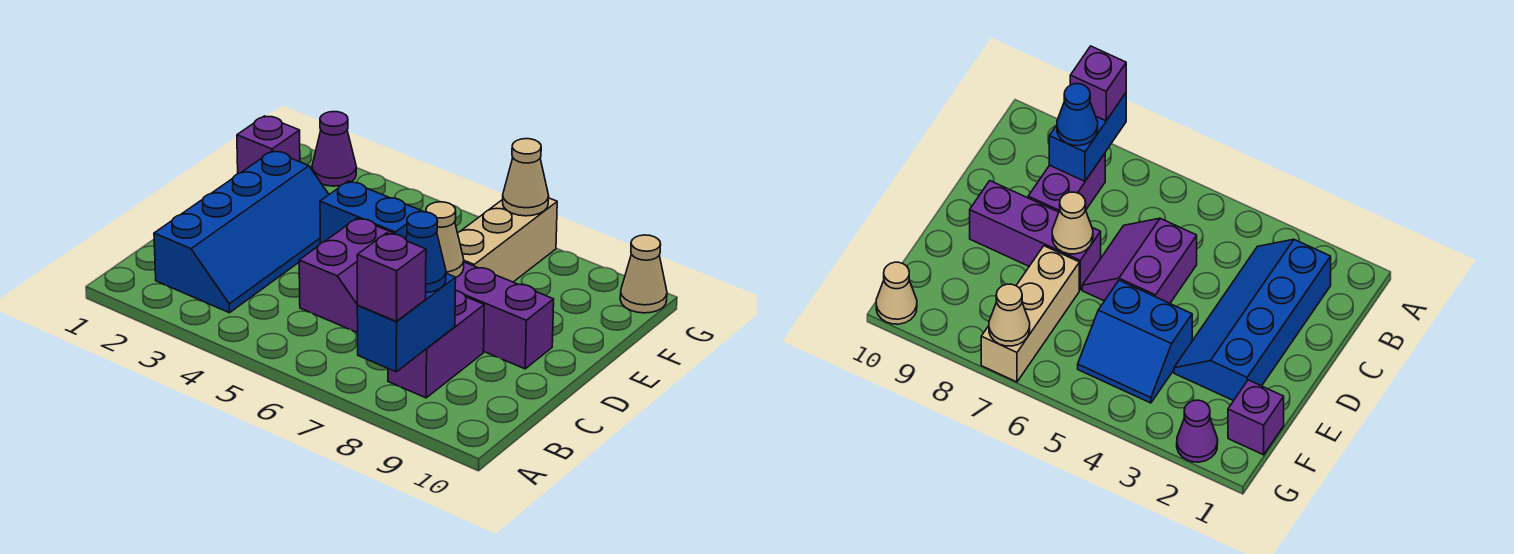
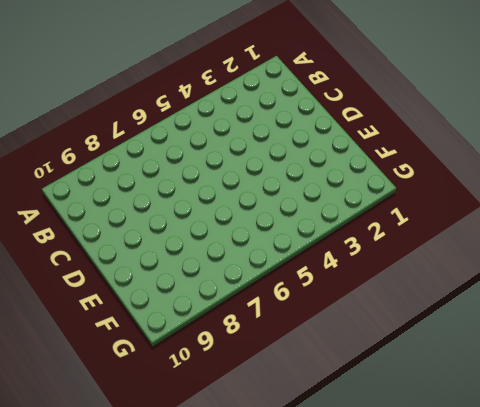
none -> blue 2x4 slope [154,151,329,313]
none -> purple 1x2 brick [388,290,484,398]
none -> purple 2x2 slope [299,218,395,333]

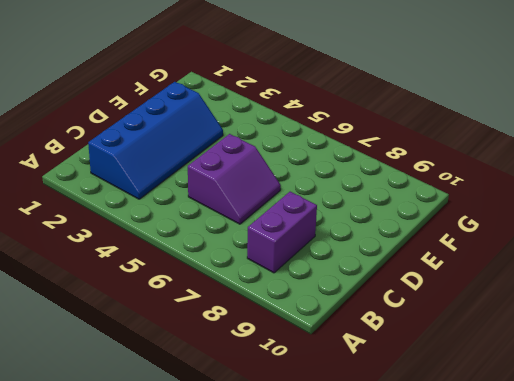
none -> purple 1x3 brick [455,262,554,369]
none -> blue 2x2 slope [320,181,423,244]
none -> tan 1x3 brick [458,198,557,282]

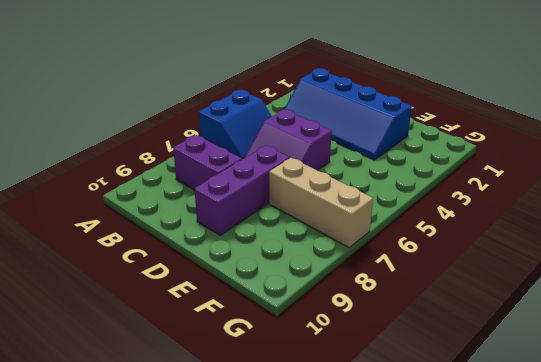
blue 2x2 slope [199,90,272,159] -> blue 2x2 slope moved to [320,181,423,244]
none -> purple 1x1 brick [237,116,300,174]
none -> purple 1x1 cone [312,112,356,186]
none -> tan 1x1 cone [620,235,667,313]

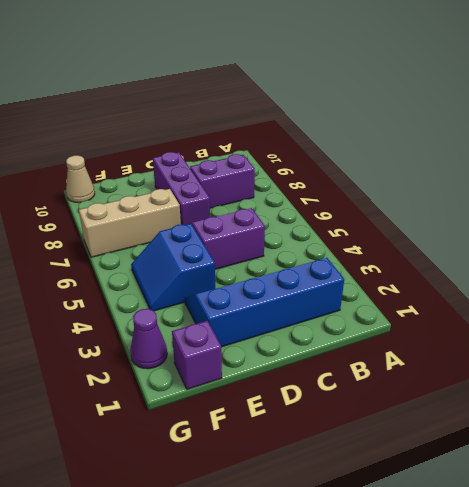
none -> blue 1x2 brick [357,273,456,372]
none -> tan 1x1 cone [426,202,464,277]
none -> tan 1x1 cone [503,139,549,216]

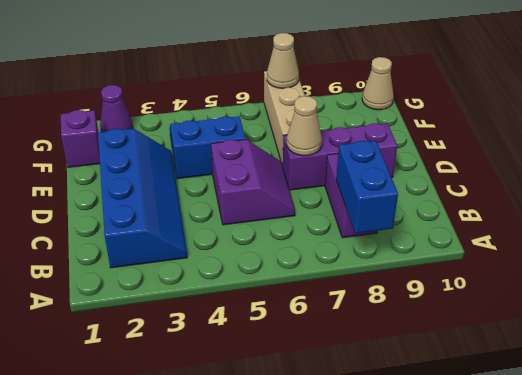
none -> purple 1x1 brick [357,233,426,321]
none -> blue 1x1 cone [406,212,446,293]

